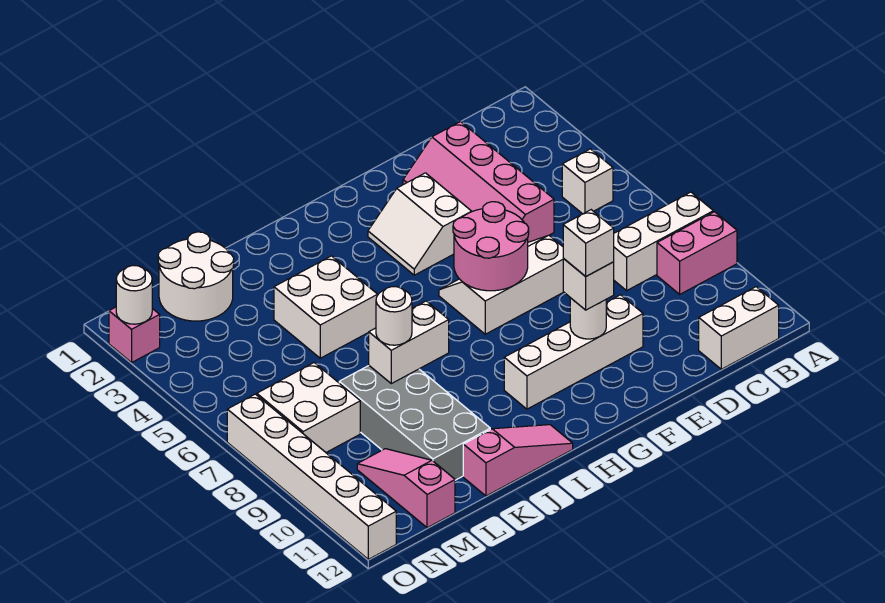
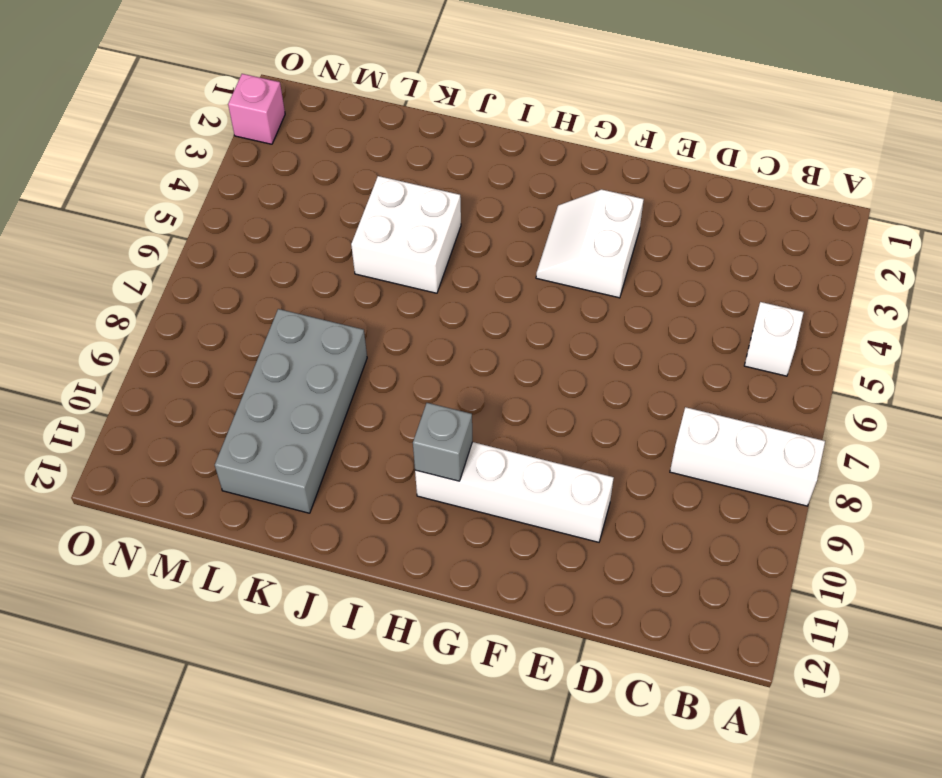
grey 1x1 brick [413,403,472,481] -> none
none -> pink 1x2 brick [657,212,737,294]
none -> white 1x2 brick [699,287,779,369]
none -> pink 2x4 slope [403,121,554,242]

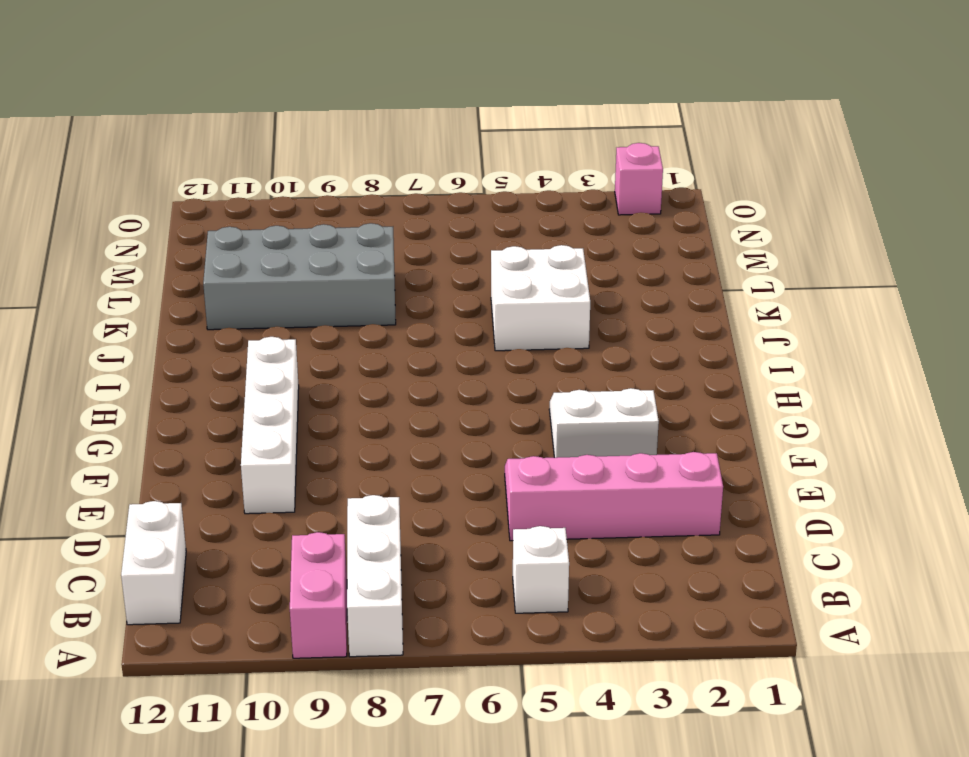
none -> white 2x3 slope [439,235,564,334]
none -> pink 1x3 slope [463,425,573,496]
none -> white 2x2 round brick [158,232,234,321]

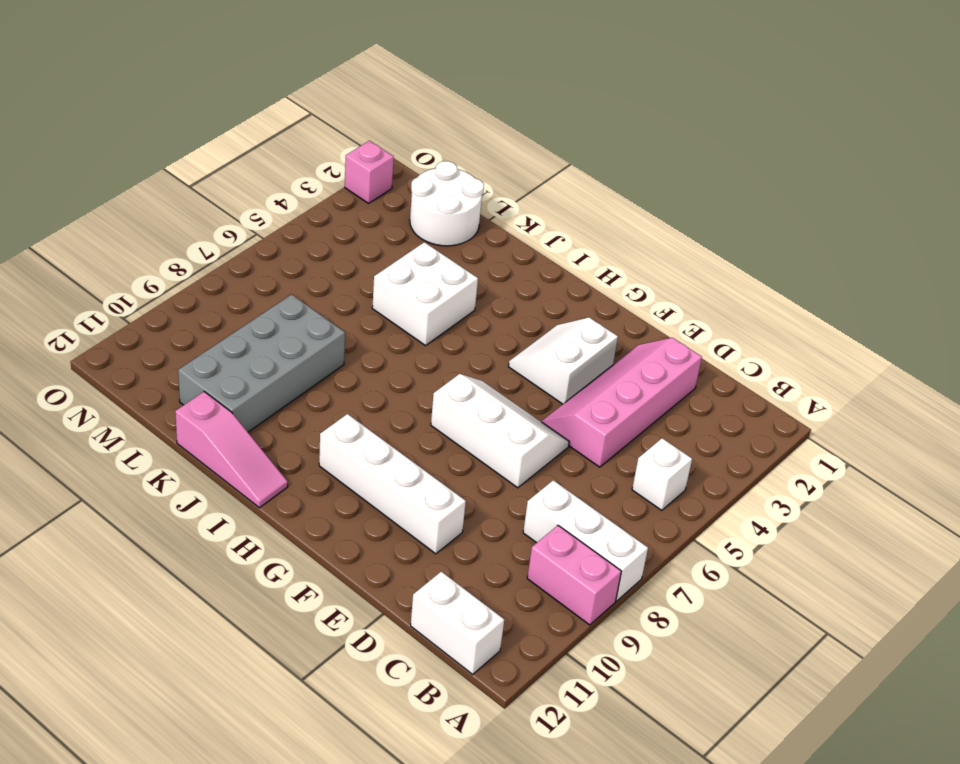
none -> white 2x2 brick [257,363,360,452]
none -> pink 1x3 slope [357,449,455,528]
none -> white 1x6 brick [227,394,396,559]

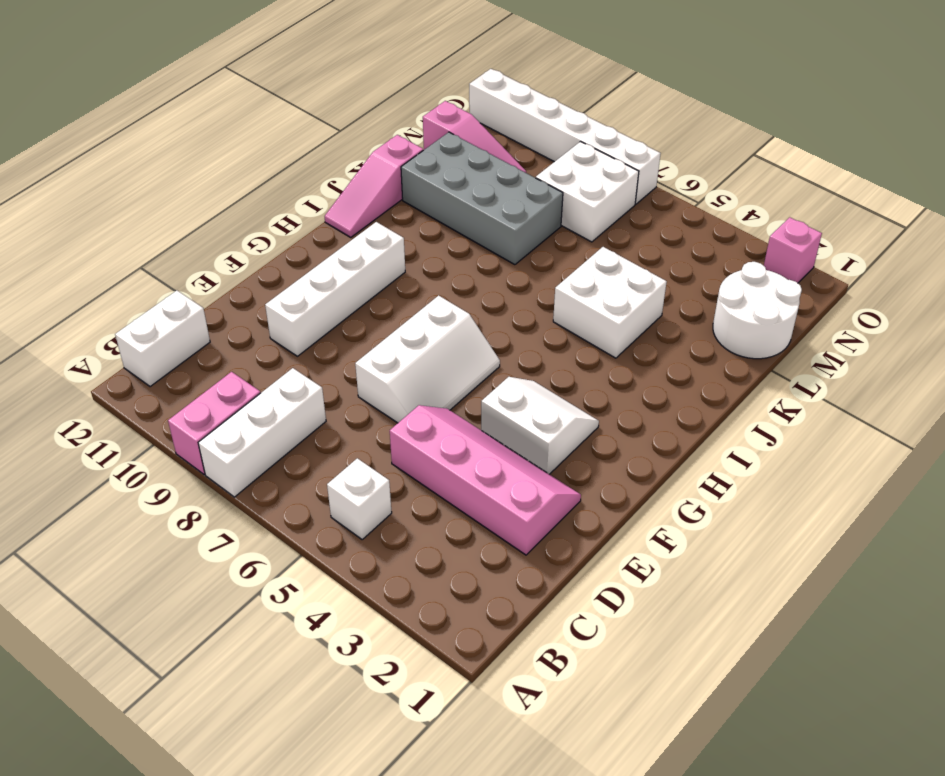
none -> pink 2x2 round brick [453,202,529,291]
none -> white 1x1 round brick [570,298,606,339]
none -> white 1x2 brick [369,301,449,384]

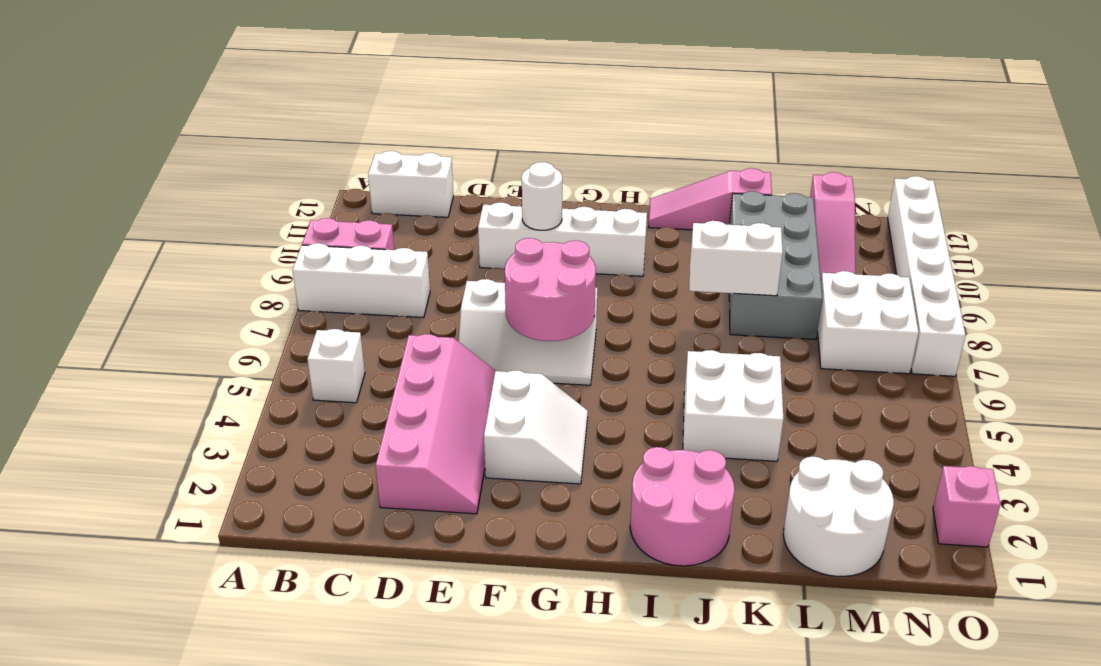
pink 2x2 round brick [630,447,735,566] -> none
none -> white 1x1 round brick [116,265,152,324]
none -> white 1x1 brick [563,259,614,310]
none -> white 1x1 round brick [376,287,412,345]

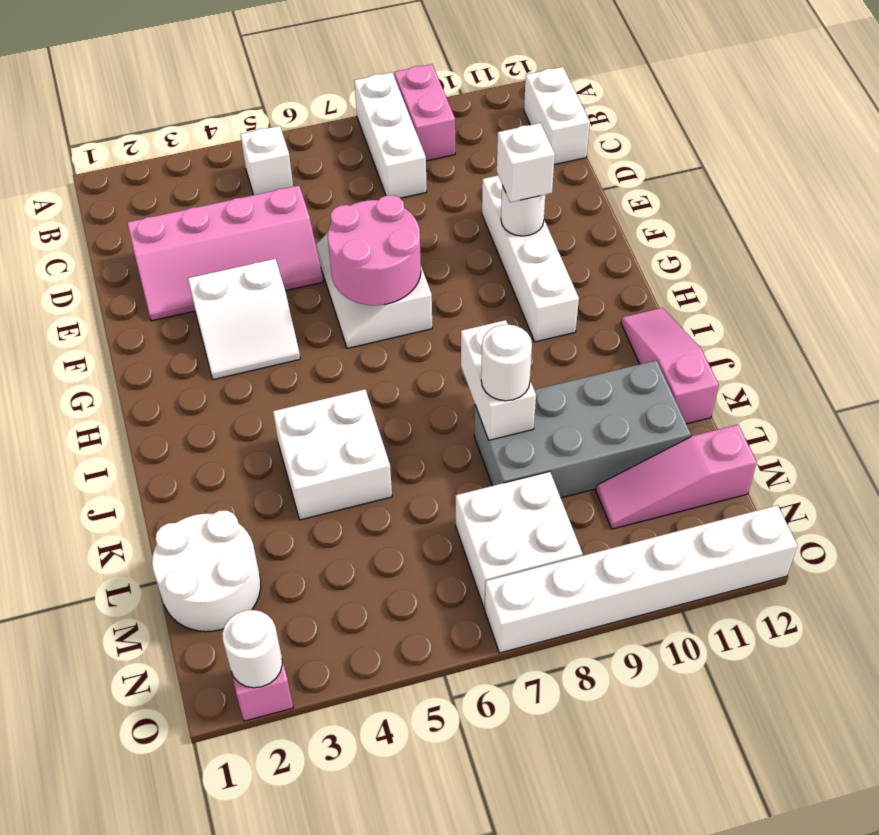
none -> white 1x1 brick [563,210,614,276]

